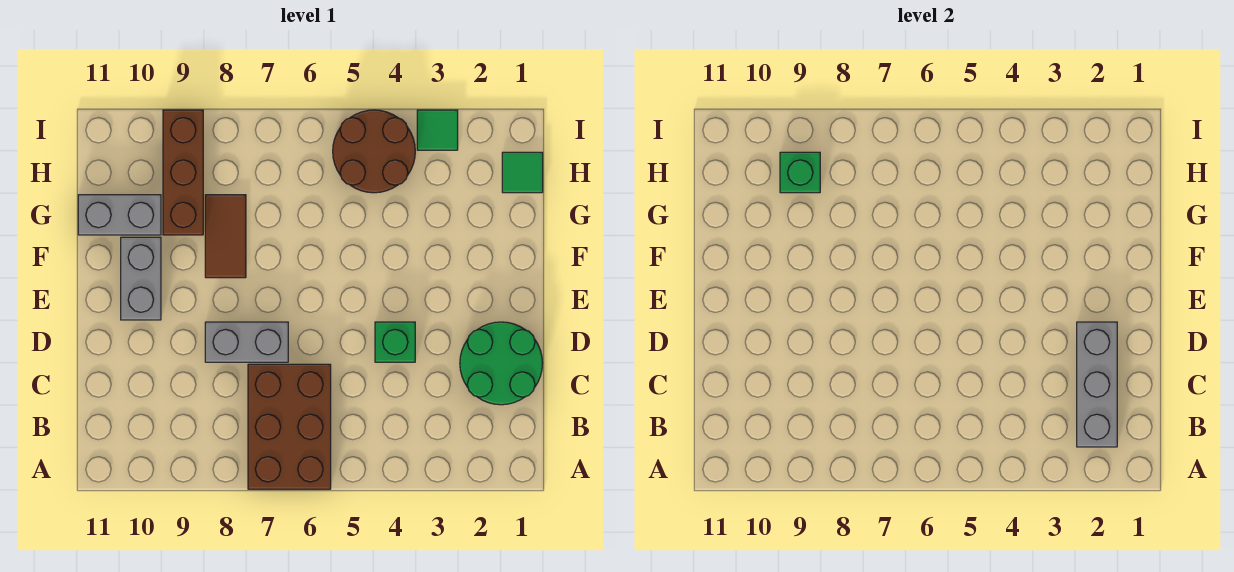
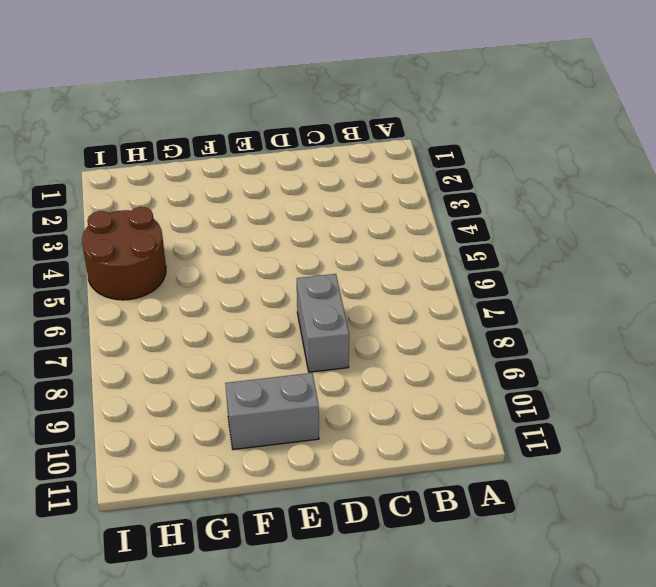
none -> brown 2x3 brick [248,364,331,489]
none -> green 2x2 round brick [460,322,543,405]
none -> green 1x1 brick [375,322,415,362]

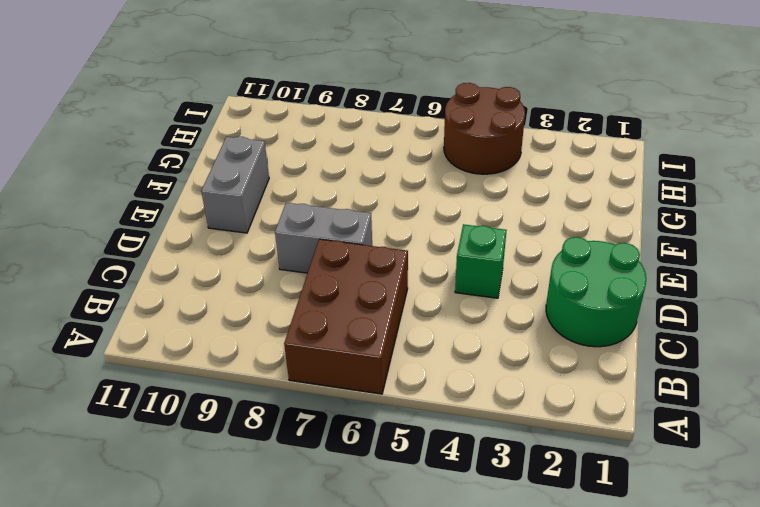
none -> brown 1x2 tile [205,195,246,278]
none -> brown 1x3 brick [163,110,203,235]
none -> grey 1x2 brick [78,195,161,235]

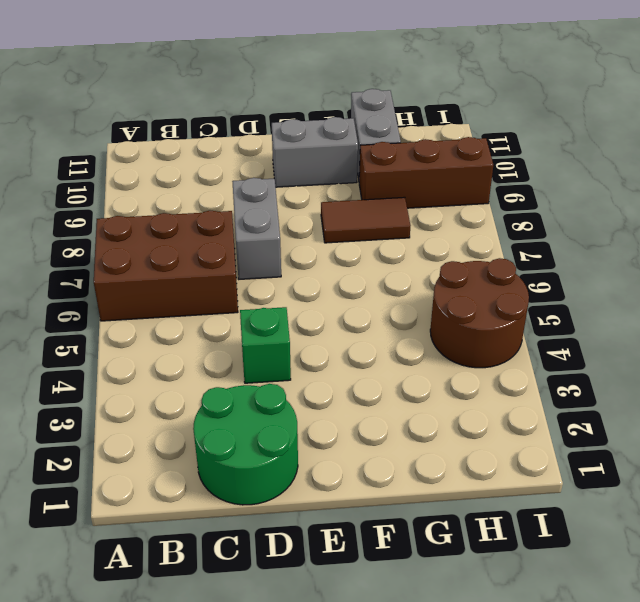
none -> green 1x1 tile [502,152,543,193]
none -> green 1x1 tile [417,110,458,150]
none -> grey 1x3 brick [1077,322,1117,447]

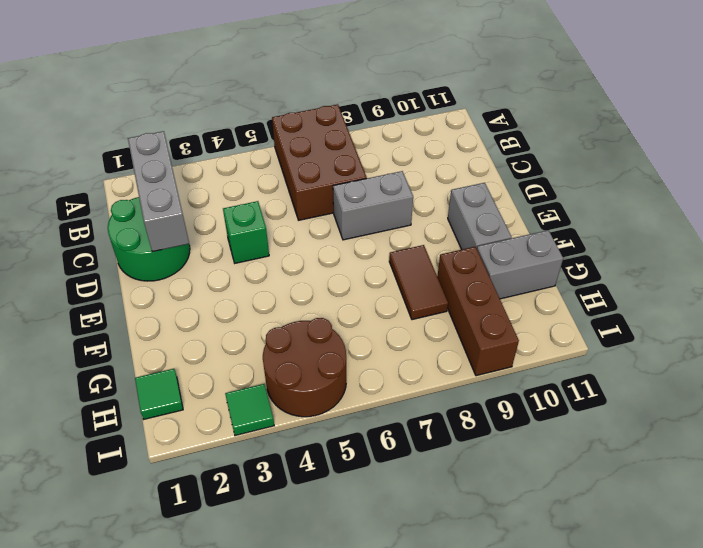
none -> green 1x1 brick [780,152,820,193]

